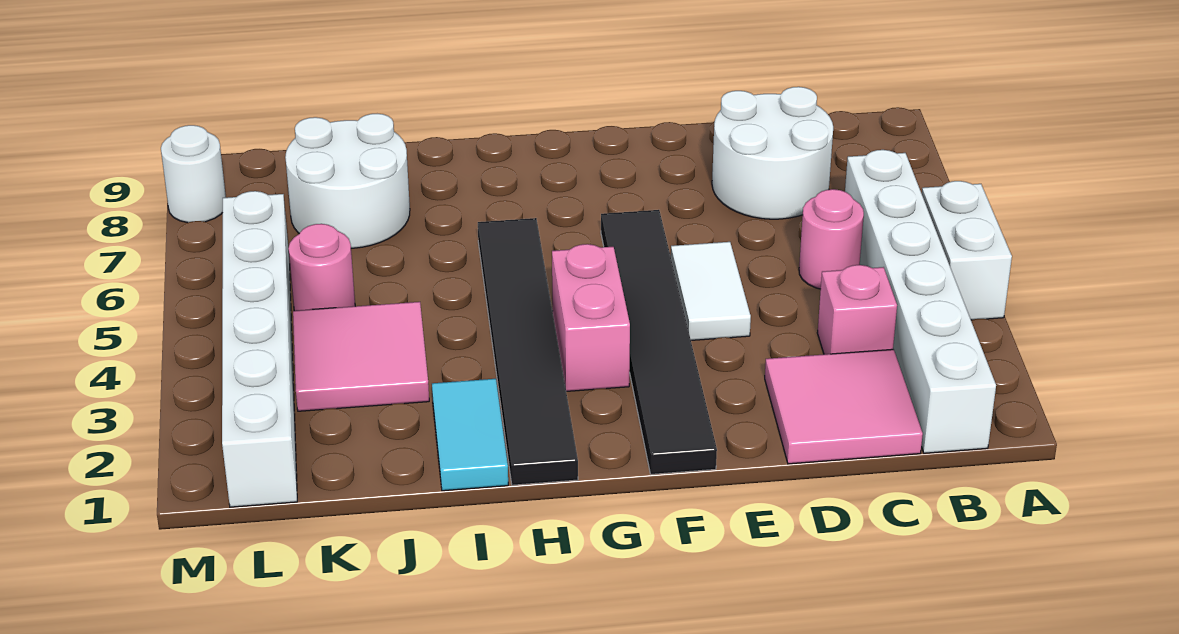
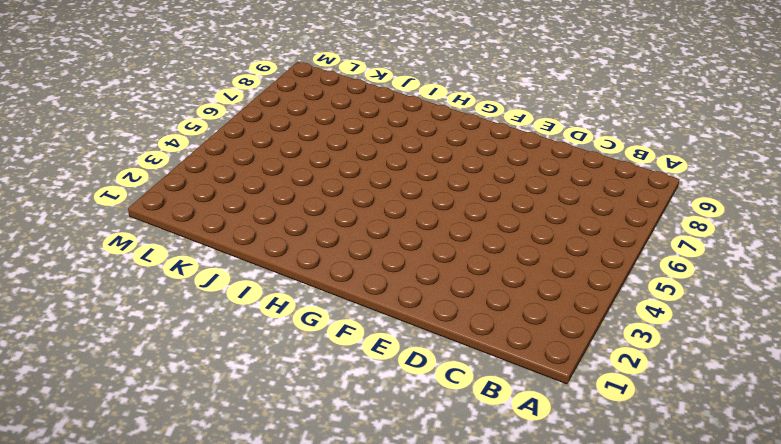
none -> white 1x2 brick [922,181,1012,320]
none -> white 1x6 brick [845,150,996,453]
none -> pink 2x2 tile [765,349,923,464]

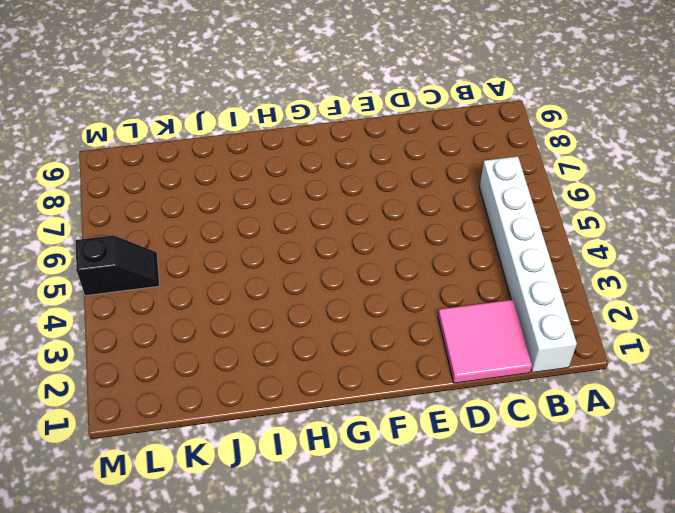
black 1x2 slope [76,235,160,296] -> white 1x6 brick [222,191,297,507]
none -> white 1x2 brick [922,181,1012,320]
none -> pink 1x1 brick [817,265,897,354]
none -> pink 1x1 round brick [799,189,864,289]

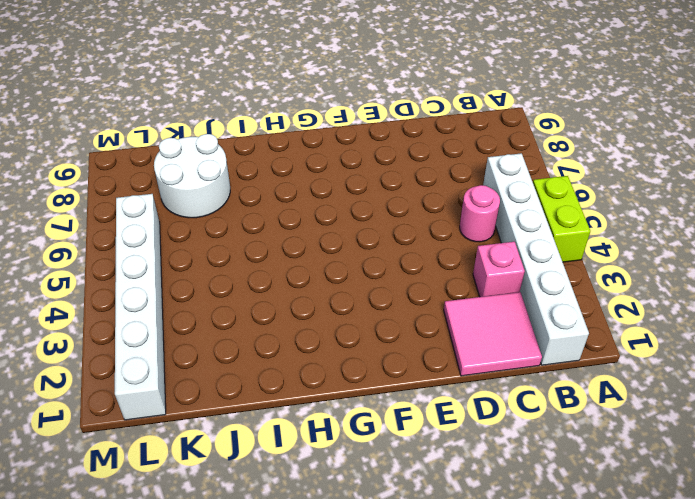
lime 1x2 brick [533,176,590,262] -> white 1x2 brick [922,181,1012,320]
none -> white 2x2 round brick [712,87,833,219]
none -> white 1x2 tile [671,242,751,340]
none -> black 1x6 tile [601,210,717,474]

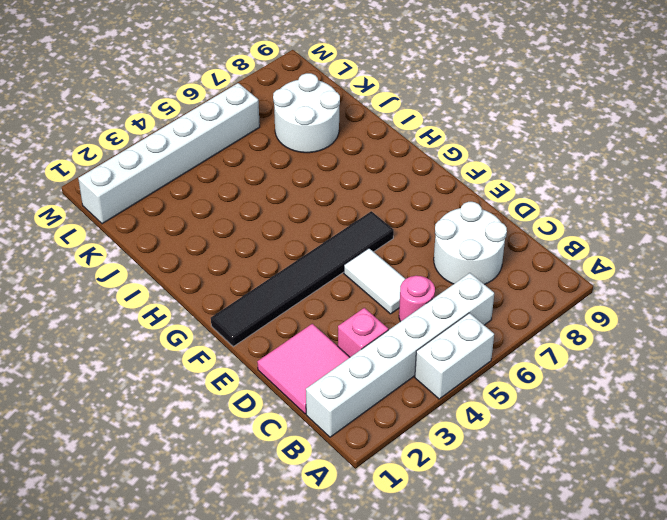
white 1x2 tile [344,248,405,314] -> white 1x2 tile turned to [671,242,751,340]
none -> pink 1x2 brick [552,244,630,391]
none -> black 1x6 tile [478,218,578,485]
none -> cyan 1x2 tile [432,379,508,491]

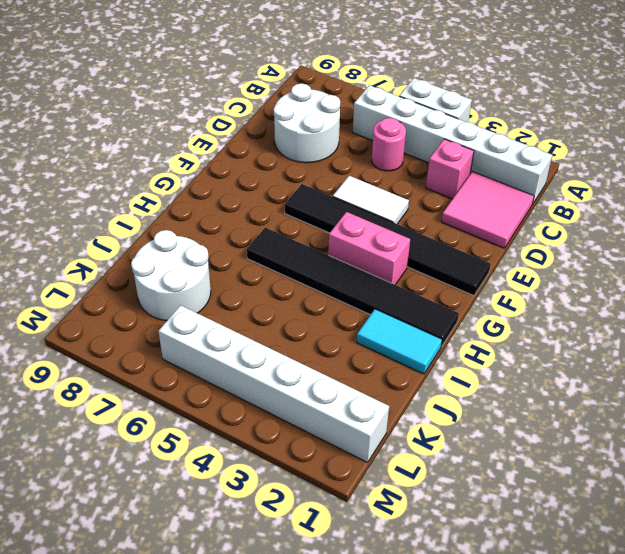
none -> pink 2x2 tile [293,302,429,411]
none -> pink 1x1 round brick [288,224,355,311]
none -> white 1x1 round brick [161,125,226,223]

